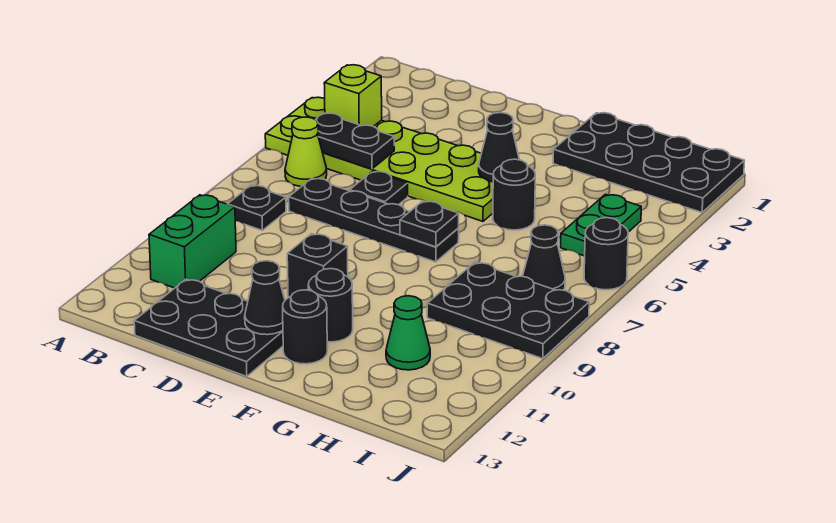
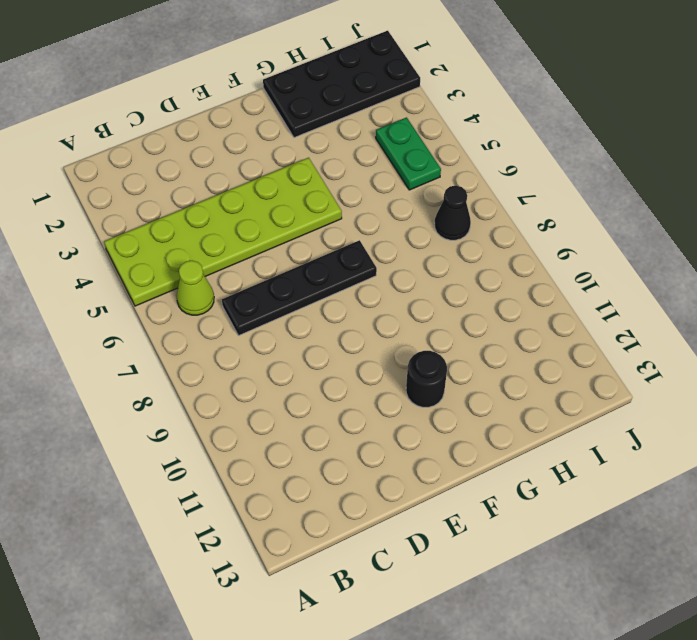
none -> black 1x1 plate [228,185,286,230]
none -> green 1x2 brick [149,195,236,288]
none -> black 2x3 plate [134,279,283,377]

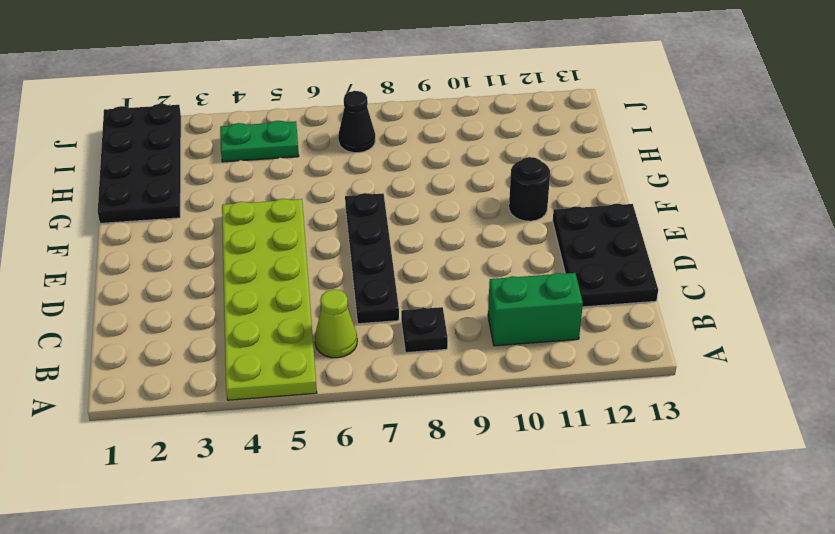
none -> black 1x1 plate [350,171,408,205]
none -> black 1x1 brick [287,234,348,298]
none -> black 1x1 round brick [283,290,327,364]

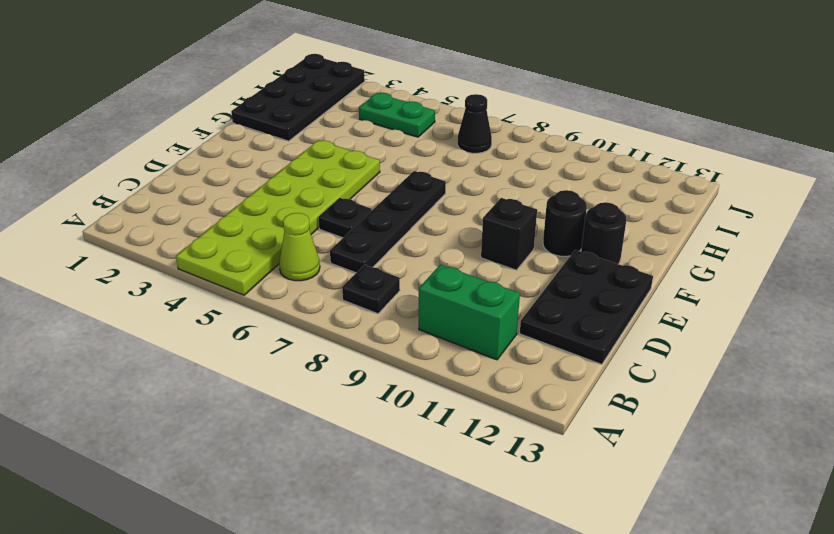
none -> black 1x1 round brick [493,159,535,230]
none -> black 2x3 plate [427,262,589,359]
none -> green 1x1 cone [386,296,430,370]

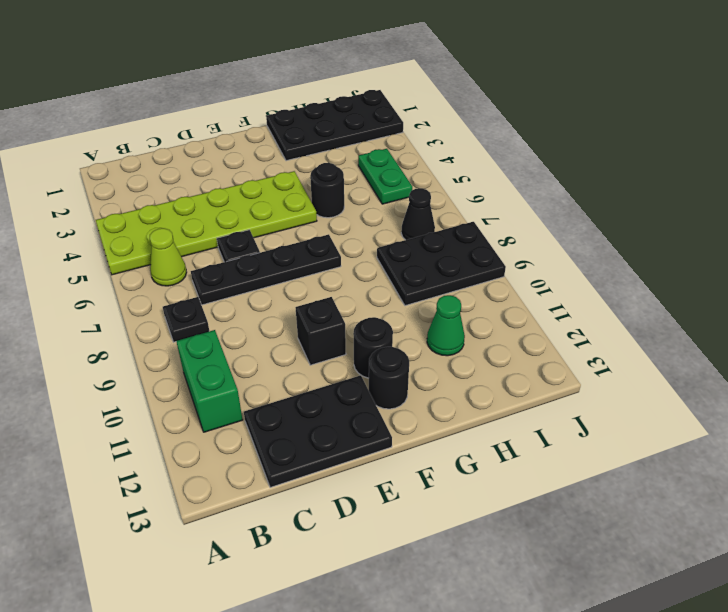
none -> black 1x1 round brick [584,218,628,290]
none -> lime 1x1 brick [324,65,382,126]
none -> black 1x2 plate [315,113,394,169]

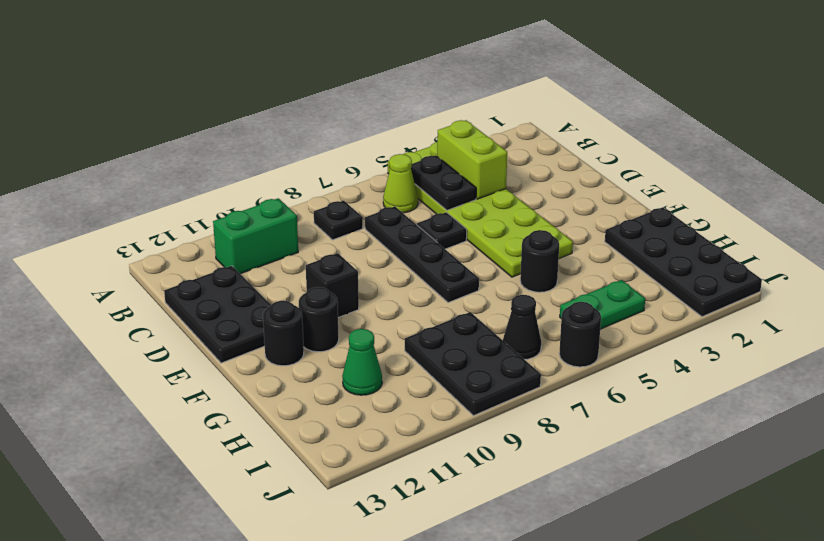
lime 1x2 brick [437,120,507,199] -> lime 1x1 brick [324,65,382,126]
none -> black 1x1 cone [245,261,285,335]
none -> black 1x1 cone [479,113,519,182]
none -> black 1x1 plate [400,201,459,247]

